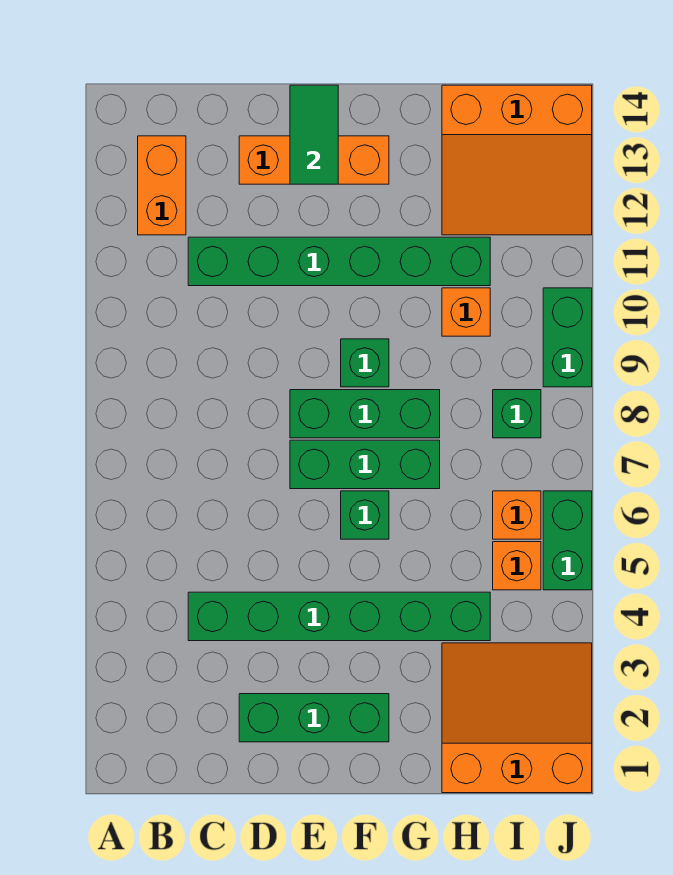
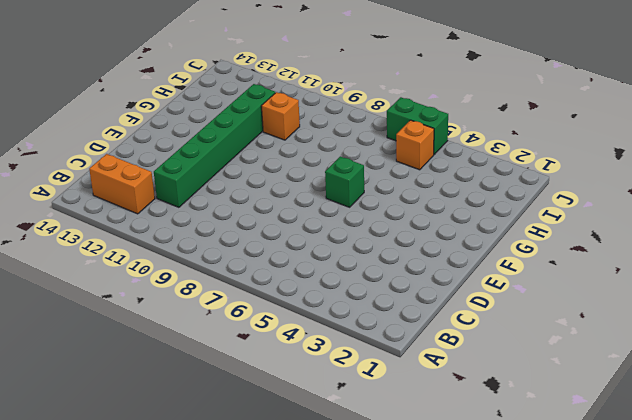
none -> green 1x6 brick [188,592,490,641]
none -> green 1x3 brick [239,694,389,742]
none -> orange 1x3 brick [239,136,389,184]

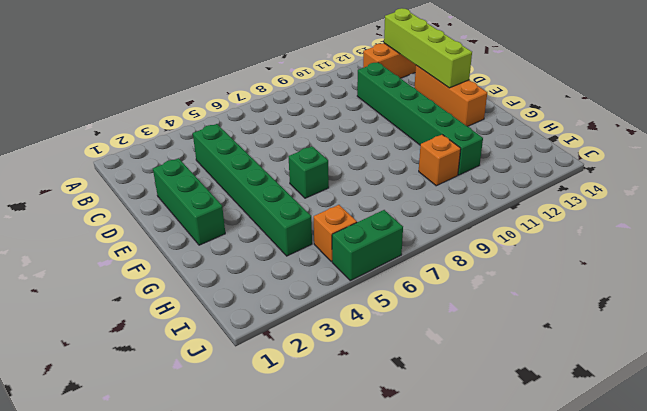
lime 1x4 brick [384,8,472,88] -> green 1x2 tile [290,85,338,184]
none -> green 1x3 brick [290,440,440,489]
none -> green 1x3 brick [290,390,440,438]
none -> green 1x1 brick [341,339,389,387]

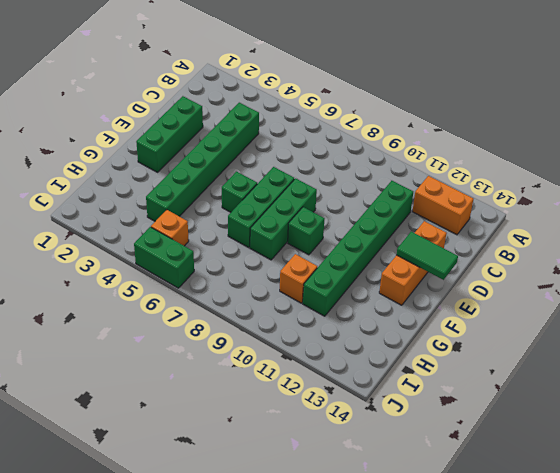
none -> orange 3x3 slope [442,643,592,793]
none -> orange 3x3 slope [442,85,592,235]
none -> orange 1x1 brick [493,491,541,539]

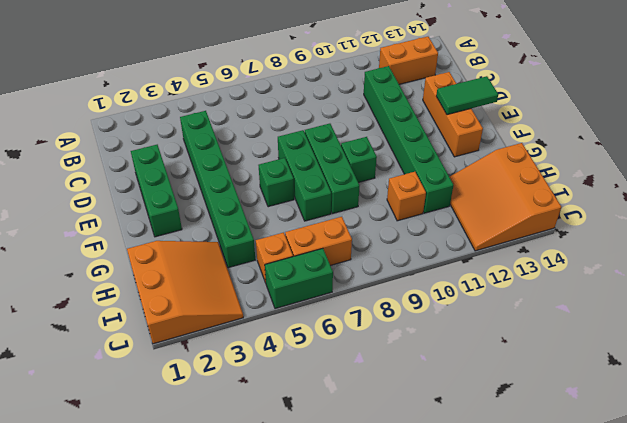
orange 1x2 brick [285,217,352,265] -> orange 1x1 brick [493,491,541,539]
none -> green 1x1 brick [493,390,541,438]
none -> green 1x2 brick [543,288,592,387]

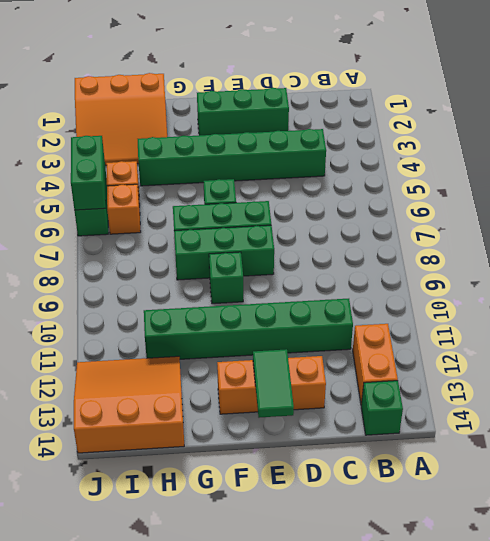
green 1x1 brick [361,381,403,435] -> green 1x1 brick moved to [493,390,541,438]
green 1x2 brick [71,136,106,210] -> green 1x2 brick moved to [543,288,592,387]
none -> orange 1x1 brick [442,288,490,336]

